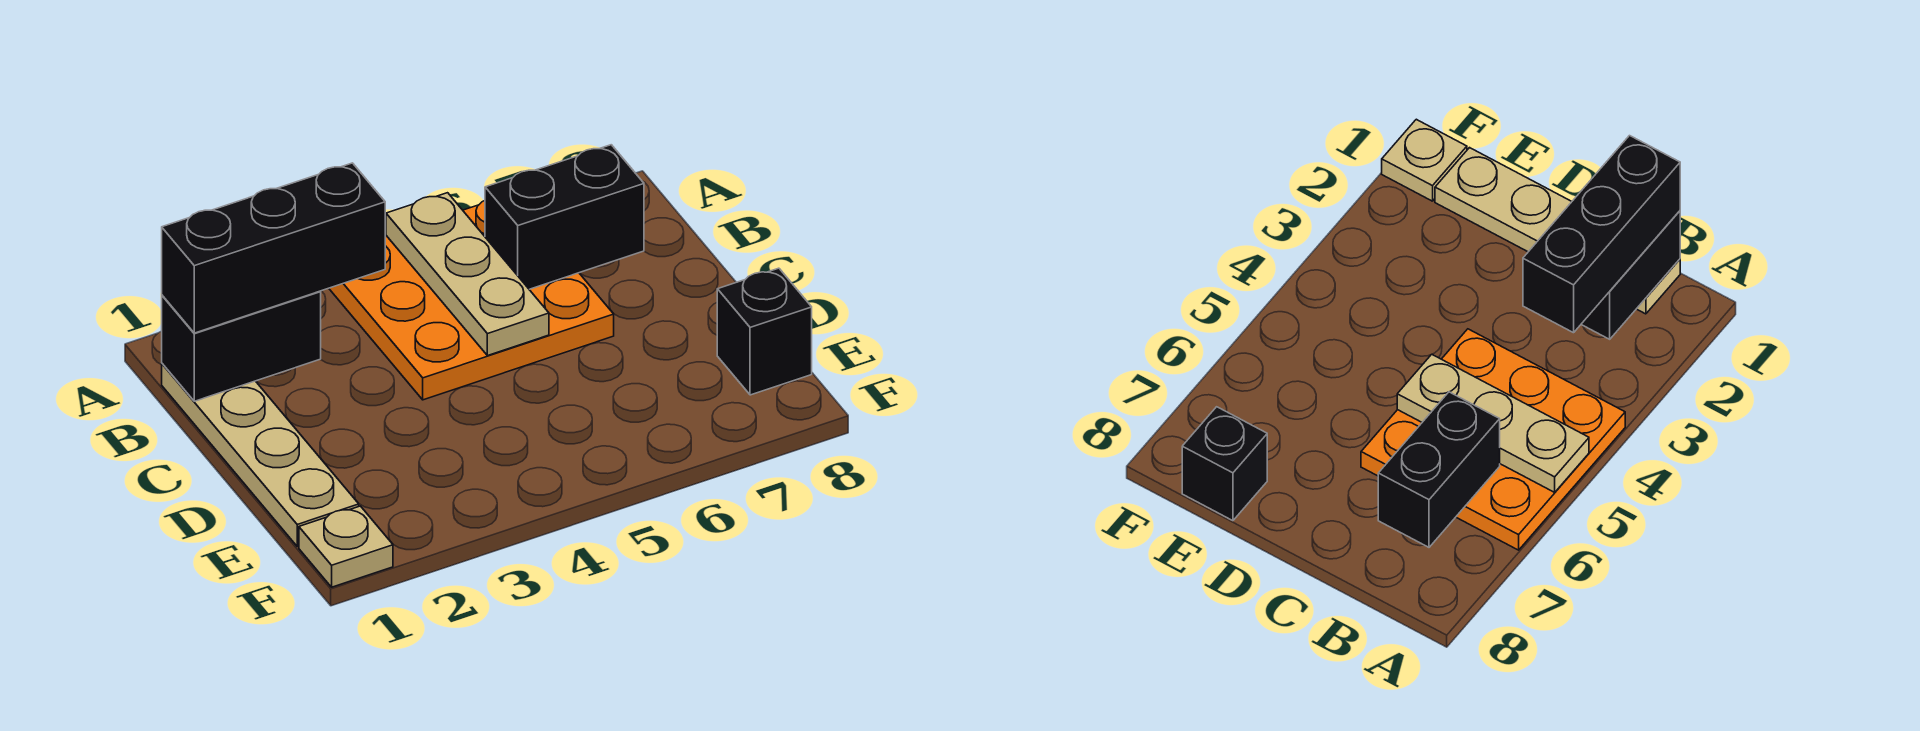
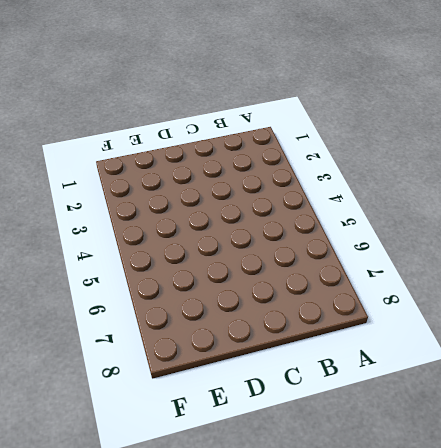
none -> orange 3x3 plate [329,201,614,400]
none -> tan 1x4 plate [162,364,359,546]

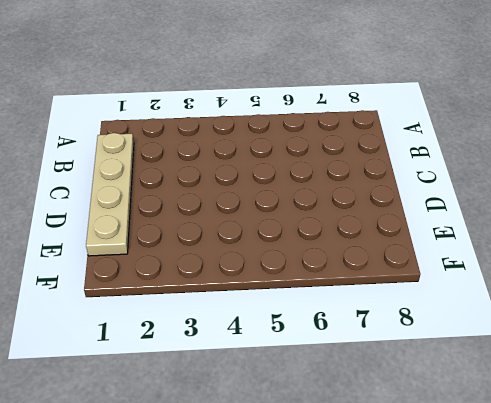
none -> orange 3x3 plate [329,201,614,400]
none -> black 1x1 brick [717,268,812,395]

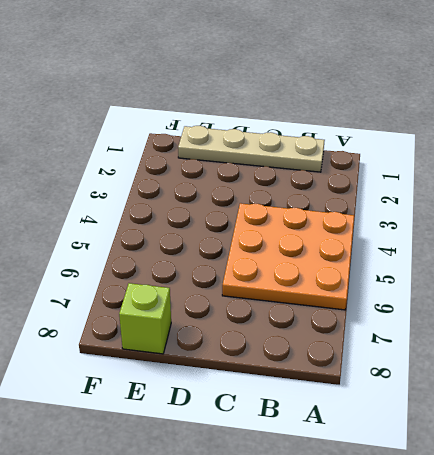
lime 1x1 brick [119,283,171,354] -> black 1x1 brick [717,268,812,395]
none -> tan 1x1 plate [299,506,393,587]
none -> tan 1x3 plate [386,193,549,356]

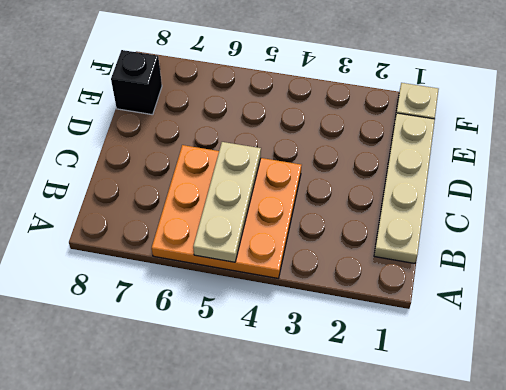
none -> black 1x2 brick [162,291,321,401]
none -> black 1x2 brick [485,145,644,289]

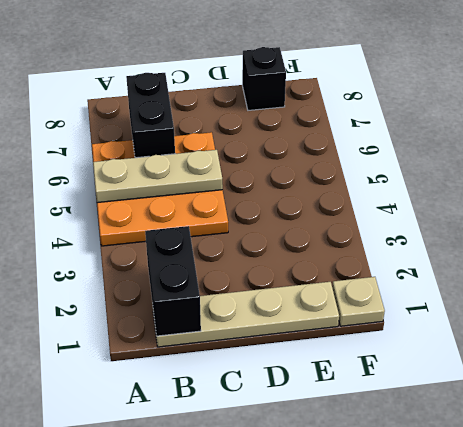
none -> black 1x3 brick [162,163,385,333]

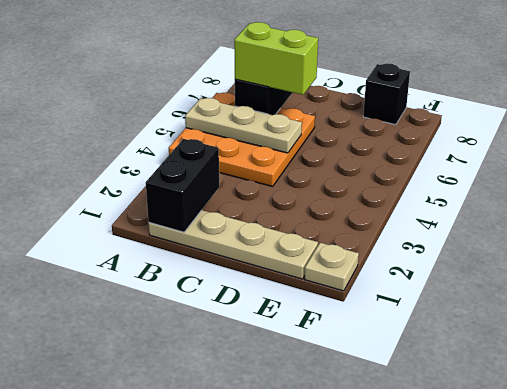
lime 1x2 brick [234,22,318,95] -> none
none -> black 1x3 brick [162,163,385,333]

